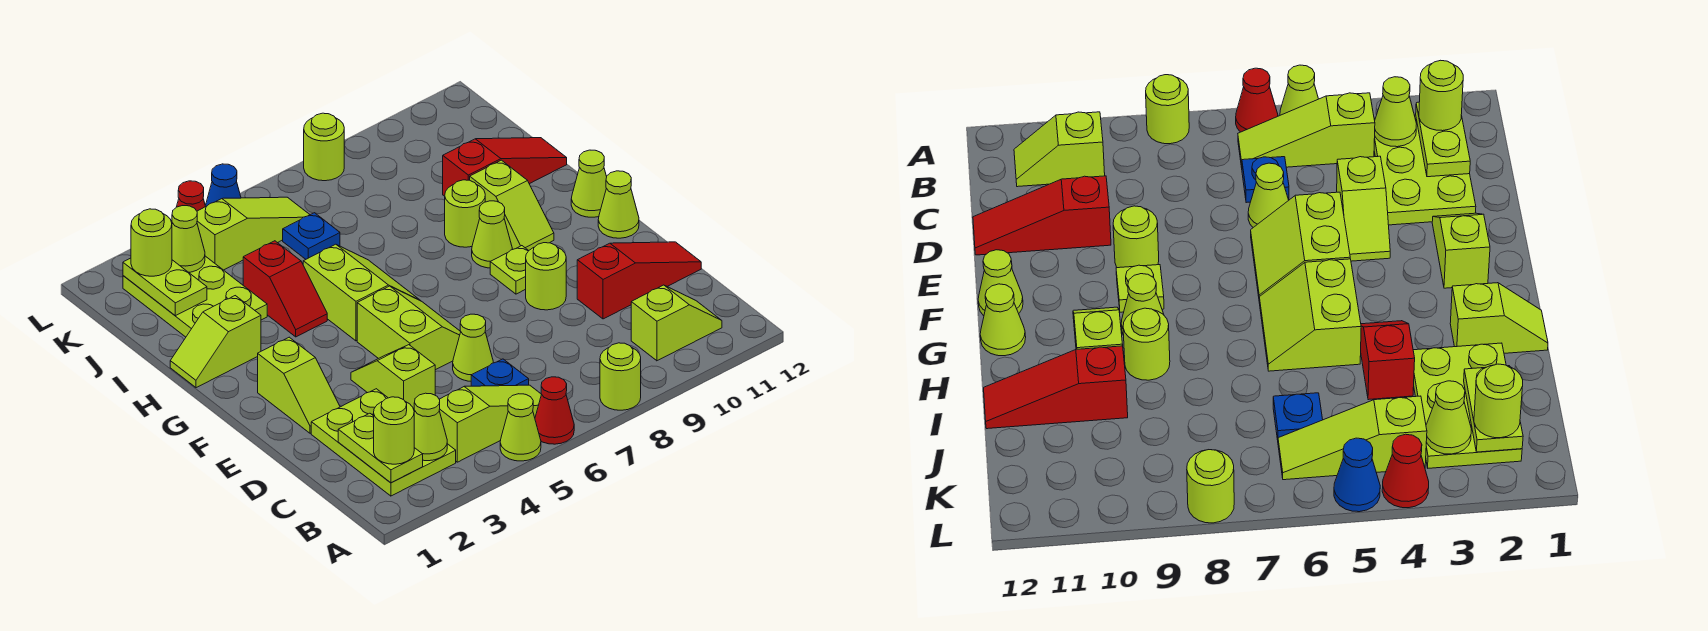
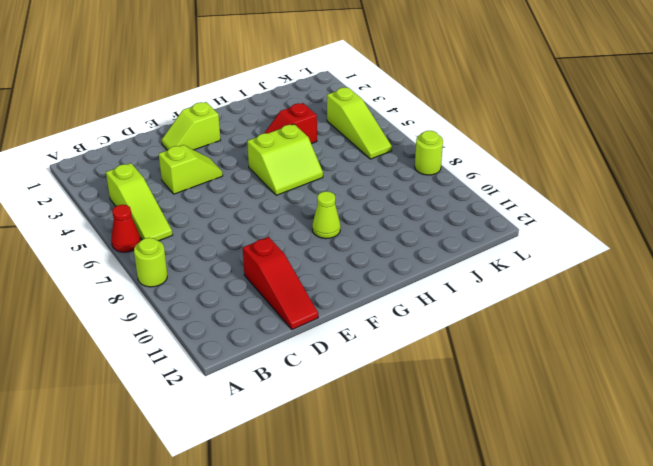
none -> lime 1x1 cone [500,394,541,461]
none -> lime 2x3 plate [311,389,456,496]
none -> lime 1x2 slope [631,285,722,361]
none -> blue 1x1 plate [471,359,529,386]

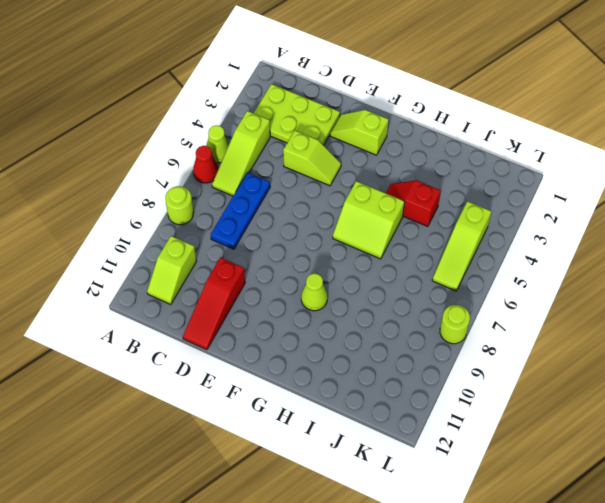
blue 1x3 plate [211,173,270,249] -> blue 1x1 plate [471,359,529,386]
none -> lime 1x1 cone [453,314,493,381]
none -> lime 2x2 slope [357,286,461,370]
none -> lime 1x1 round brick [526,243,566,310]
none -> lime 1x1 plate [490,246,529,294]

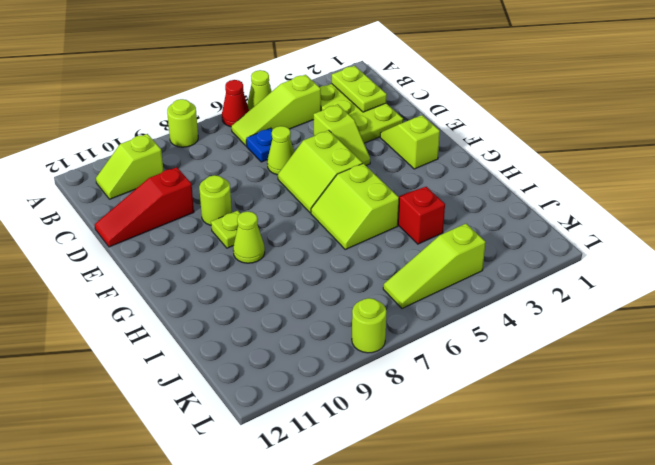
none -> lime 1x1 cone [598,171,639,238]
none -> lime 1x2 slope [470,160,554,250]
none -> lime 1x1 cone [571,150,607,217]
none -> lime 1x2 slope [170,296,261,388]

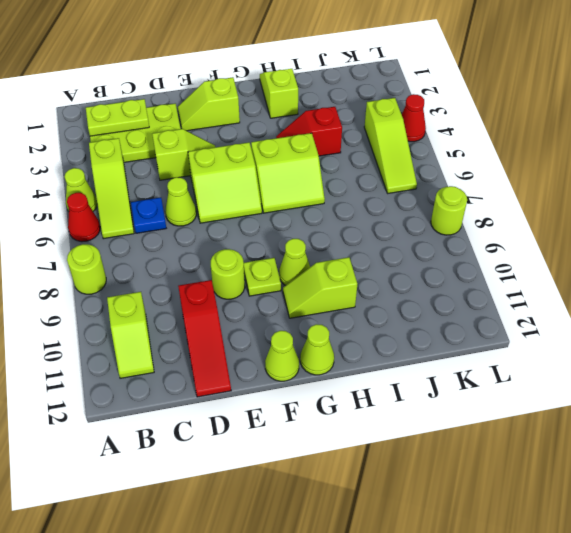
none -> lime 1x1 round brick [445,180,485,247]
none -> lime 2x3 plate [123,256,267,337]
none -> red 1x3 slope [443,138,567,196]
none -> blue 1x1 plate [283,213,340,259]

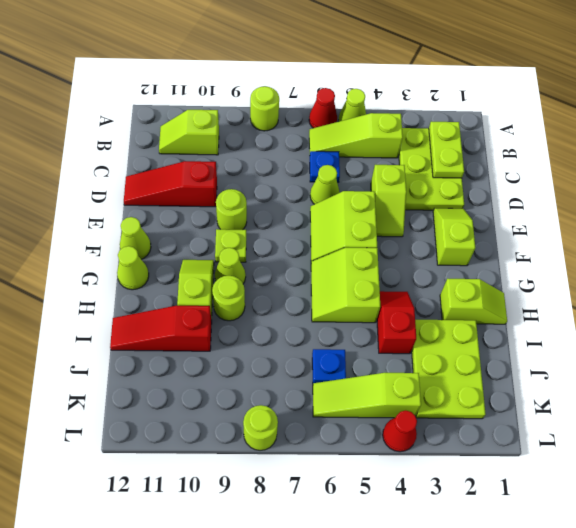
none -> blue 1x1 cone [205,164,241,206]
none -> lime 1x1 cone [414,393,447,461]
none -> lime 1x2 plate [123,258,207,316]
none -> lime 1x1 cone [172,206,205,272]

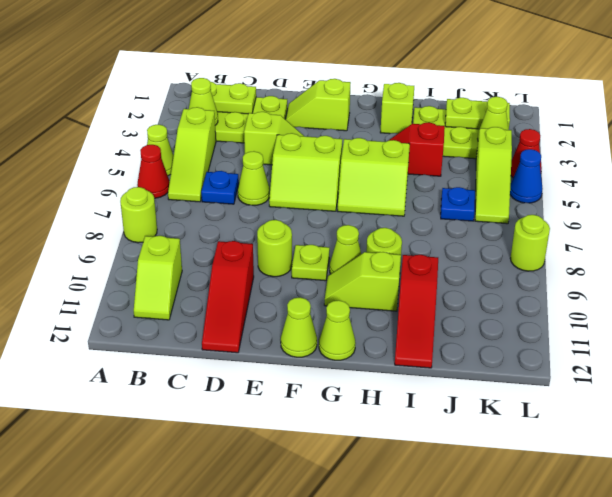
none -> lime 1x1 round brick [374,397,414,464]
none -> lime 1x1 round brick [131,209,172,276]

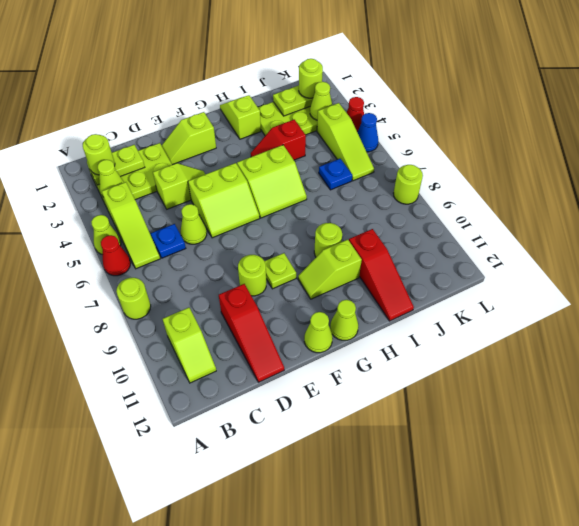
none -> lime 1x1 cone [472,201,512,268]

